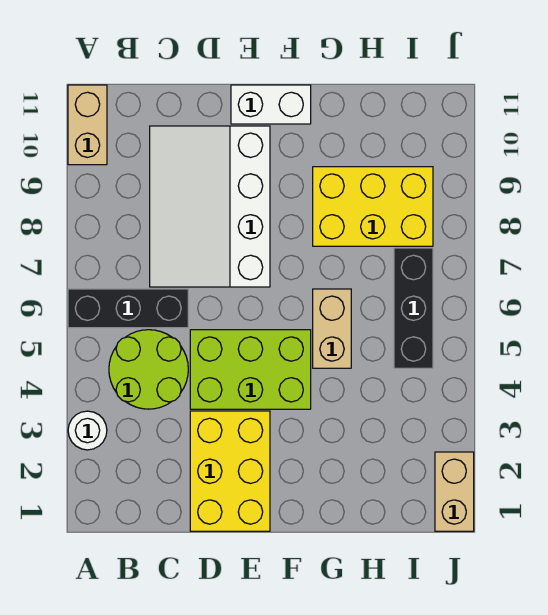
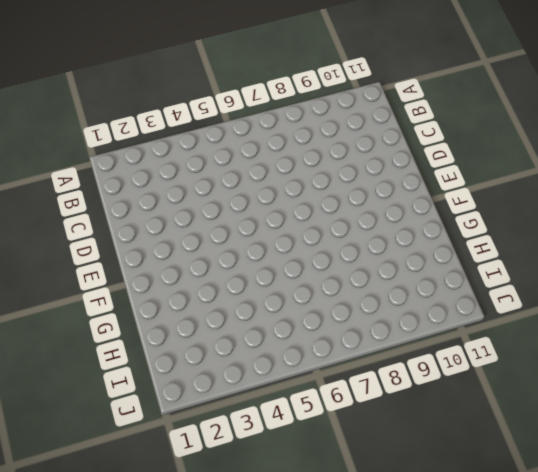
none -> white 1x1 round brick [68,411,107,450]
none -> black 1x3 brick [68,289,188,328]
none -> tan 1x2 brick [68,85,107,165]

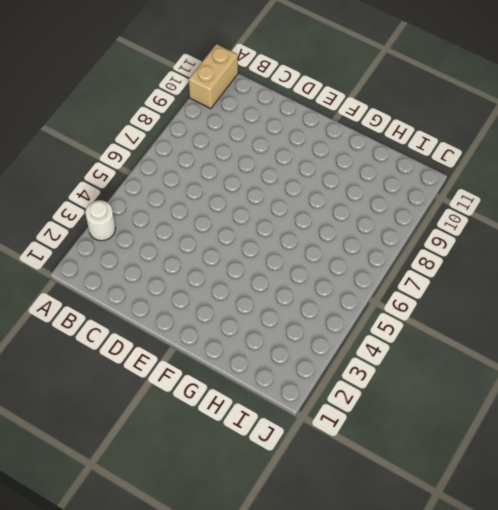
none -> black 1x3 brick [68,289,188,328]
none -> lime 2x2 round brick [109,330,188,409]
none -> white 3x4 slope [150,126,270,287]

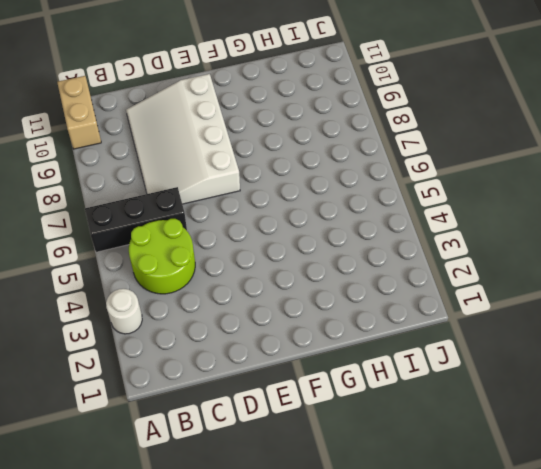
none -> yellow 2x3 brick [190,411,270,531]
none -> lime 2x3 brick [190,330,311,409]
none -> white 1x2 brick [231,85,311,124]

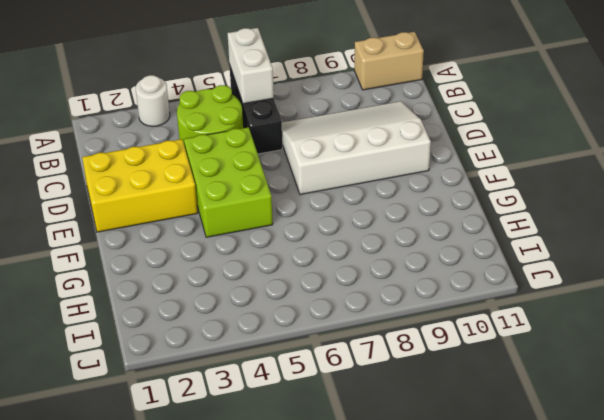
white 1x2 brick [227,28,274,104] -> white 1x2 brick moved to [231,85,311,124]
none -> tan 1x2 brick [313,289,351,368]
none -> yellow 2x3 brick [313,167,433,246]
none -> black 1x3 brick [394,248,433,368]

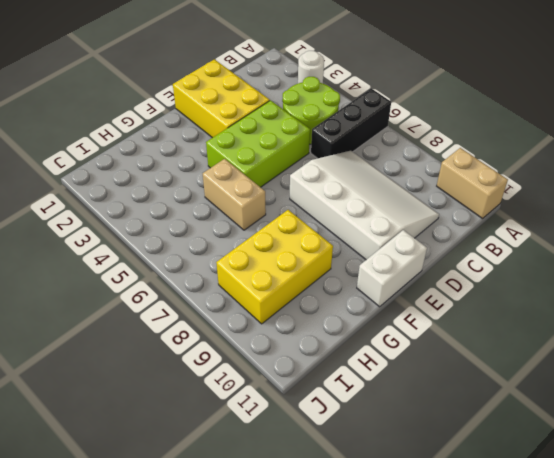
none -> black 1x3 brick [394,248,433,368]
none -> tan 1x2 brick [435,452,474,531]

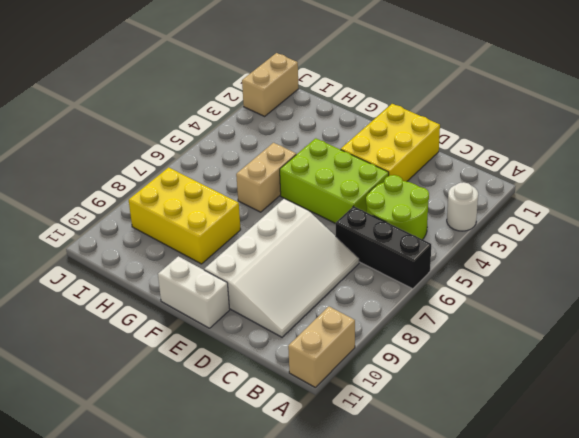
none -> black 1x3 brick [394,248,433,368]

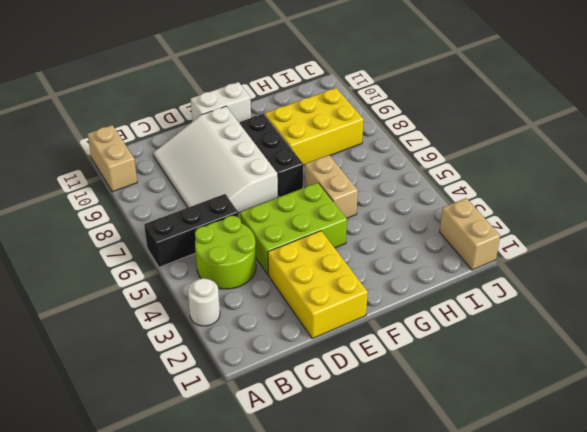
black 1x3 brick [240,114,303,197] -> black 1x3 brick moved to [394,248,433,368]

